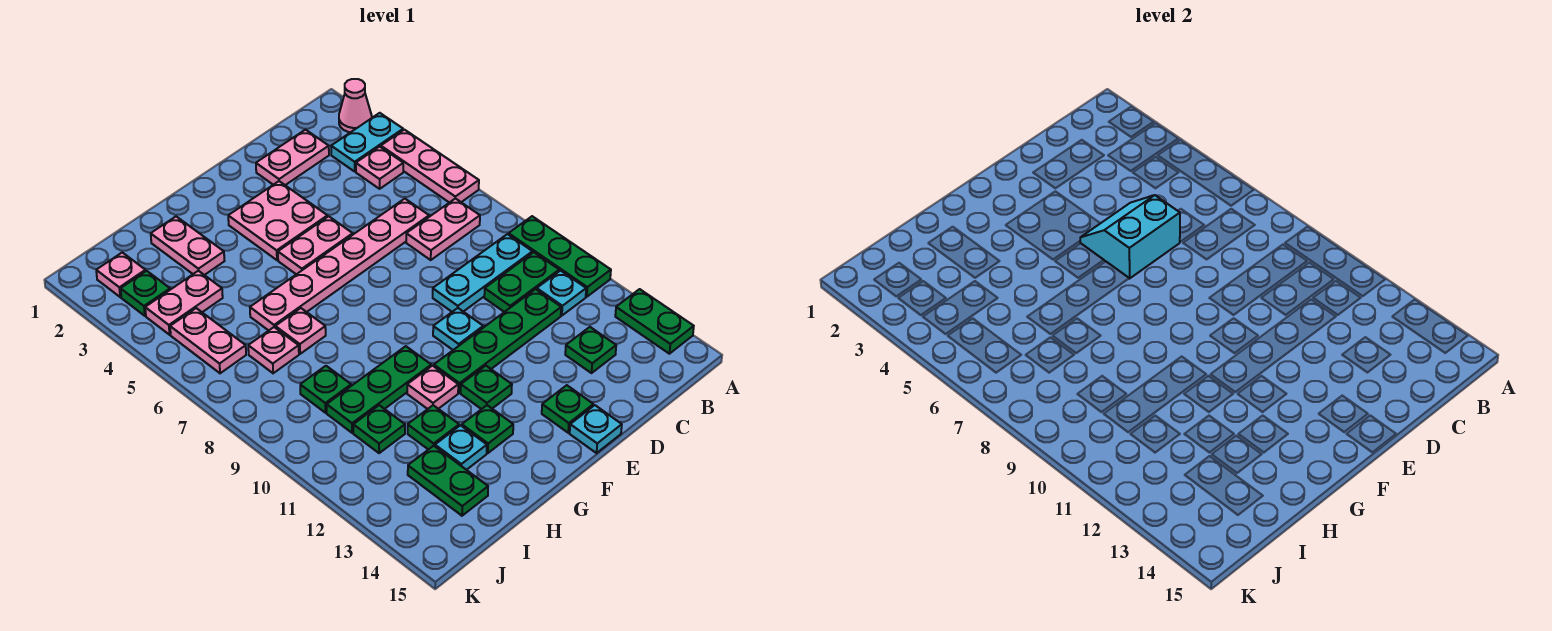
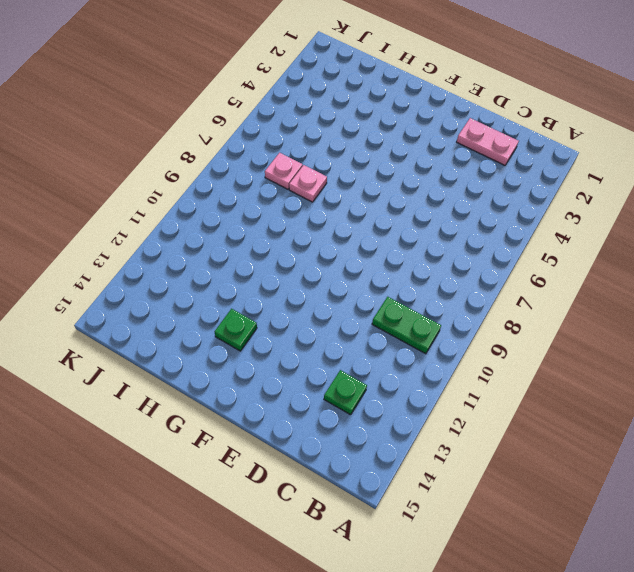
none -> pink 1x1 cone [339,79,372,133]
none -> cyan 1x2 plate [331,113,403,171]
none -> pink 1x3 plate [381,130,479,203]
none -> green 1x3 plate [509,216,611,297]

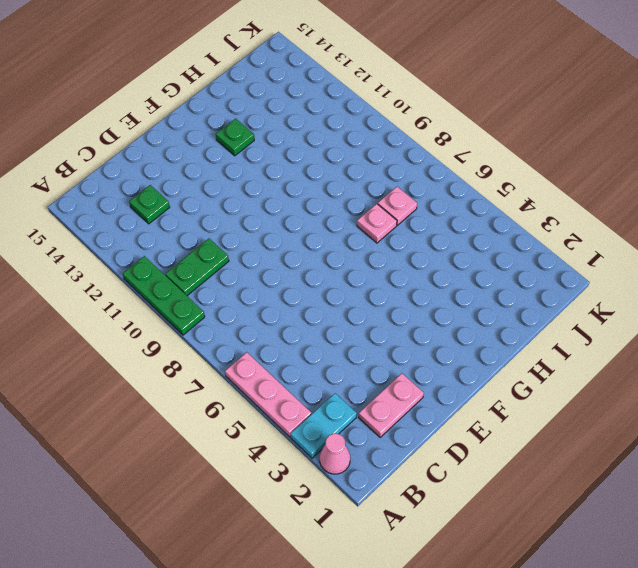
none -> green 1x2 plate [615,289,694,354]
none -> pink 1x1 plate [356,147,403,189]
none -> pink 1x2 plate [406,198,480,260]
none -> cyan 1x3 plate [433,234,532,312]

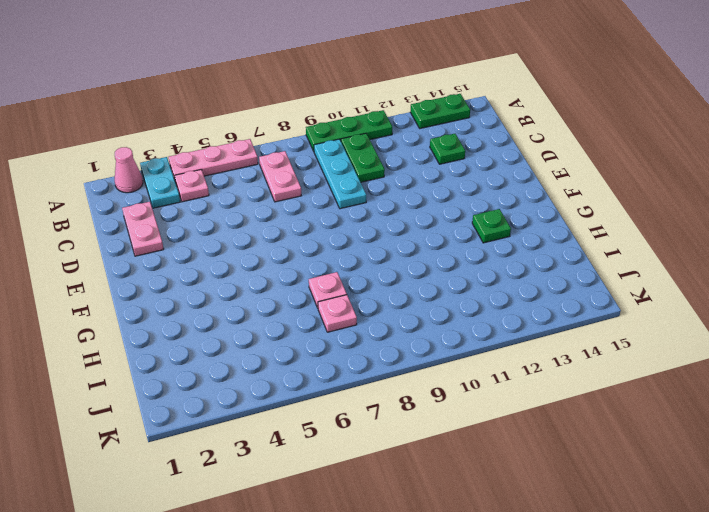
none -> cyan 1x1 plate [537,271,586,316]
none -> pink 1x6 plate [250,199,429,331]
none -> green 1x4 plate [434,289,561,393]
none -> pink 2x2 plate [228,181,328,260]

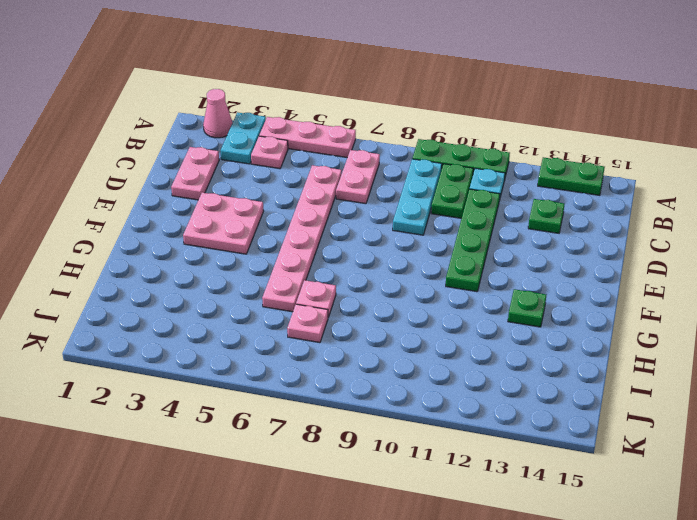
none -> pink 1x2 plate [278,216,353,274]
none -> cyan 1x1 plate [433,308,483,350]
none -> green 1x1 plate [542,385,593,433]
none -> cyan 1x1 plate [570,405,622,453]

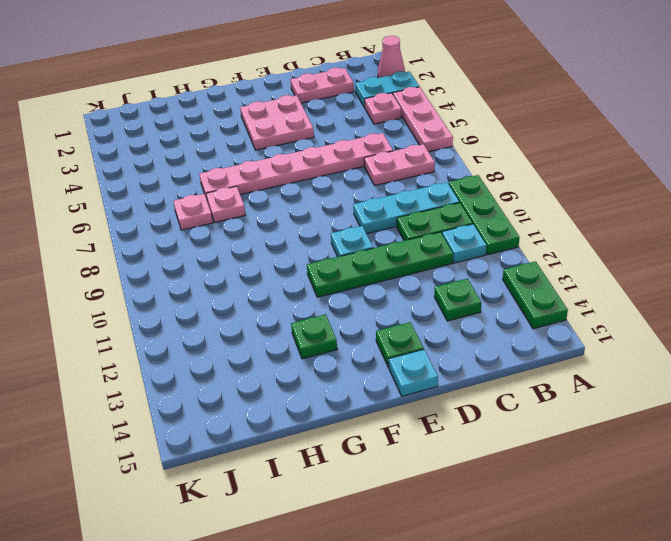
none -> pink 1x2 plate [278,216,353,274]
none -> green 1x1 plate [461,366,512,409]
none -> green 1x3 plate [327,346,431,433]
none -> pink 1x1 plate [407,366,458,409]

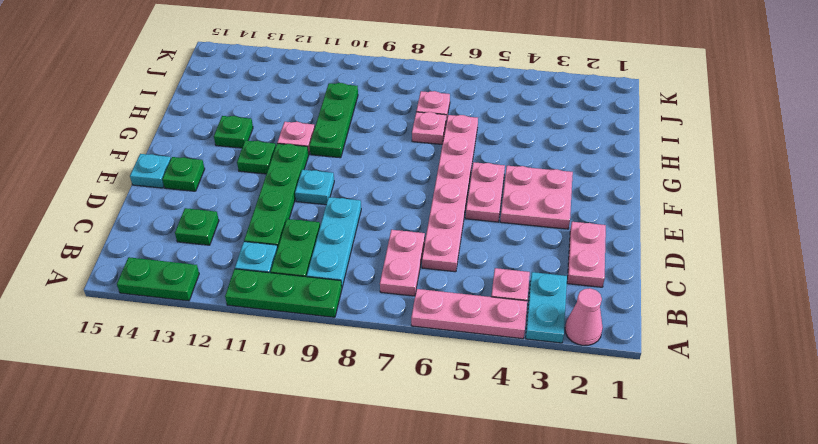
none -> pink 1x2 plate [151,217,224,275]
none -> green 1x1 plate [408,405,459,450]
none -> cyan 1x1 plate [435,425,487,470]
none -> pink 1x2 plate [145,271,223,335]

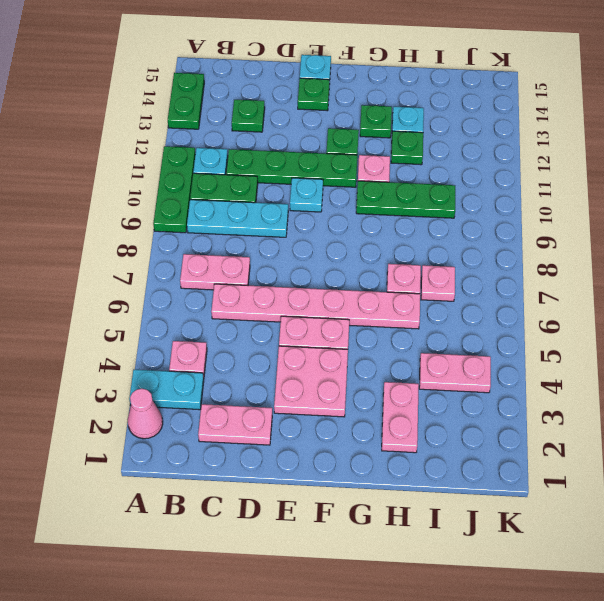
none -> pink 1x3 plate [381,130,479,203]
none -> green 1x1 plate [300,366,351,413]
none -> green 1x1 plate [353,405,405,453]
none -> green 1x2 plate [408,446,488,516]

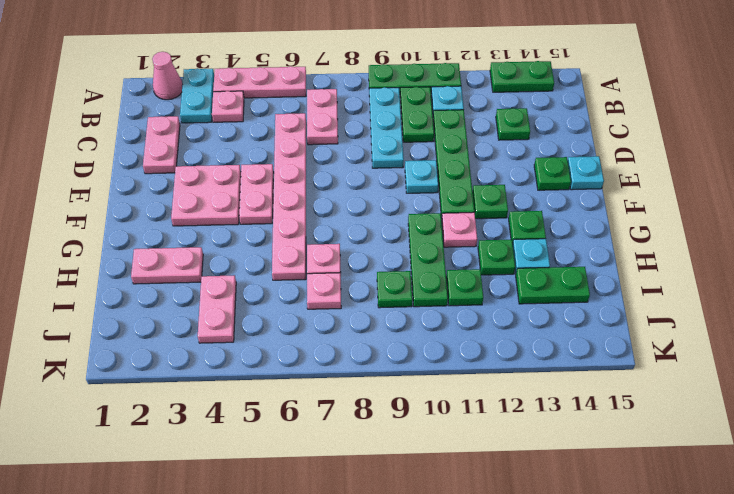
none -> pink 1x1 plate [96,252,146,297]
none -> green 1x1 plate [121,271,170,316]
none -> pink 1x2 plate [170,308,246,373]
none -> cyan 2x2 slope [1080,195,1180,278]

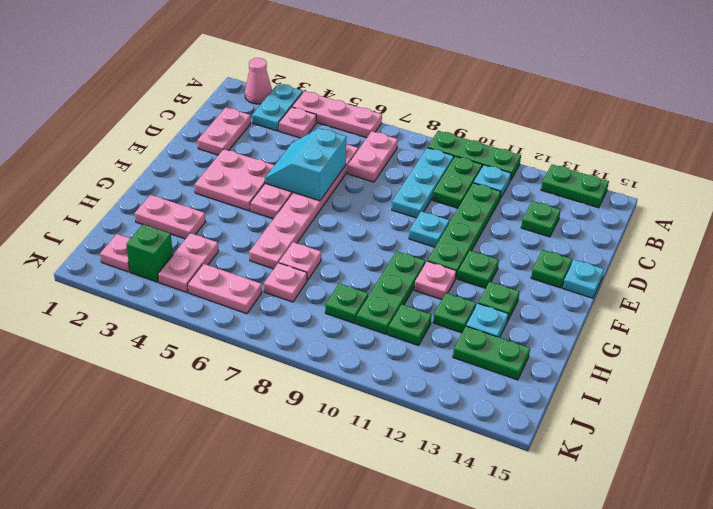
green 1x1 brick [126,224,173,282] -> green 1x1 plate [121,271,170,316]

